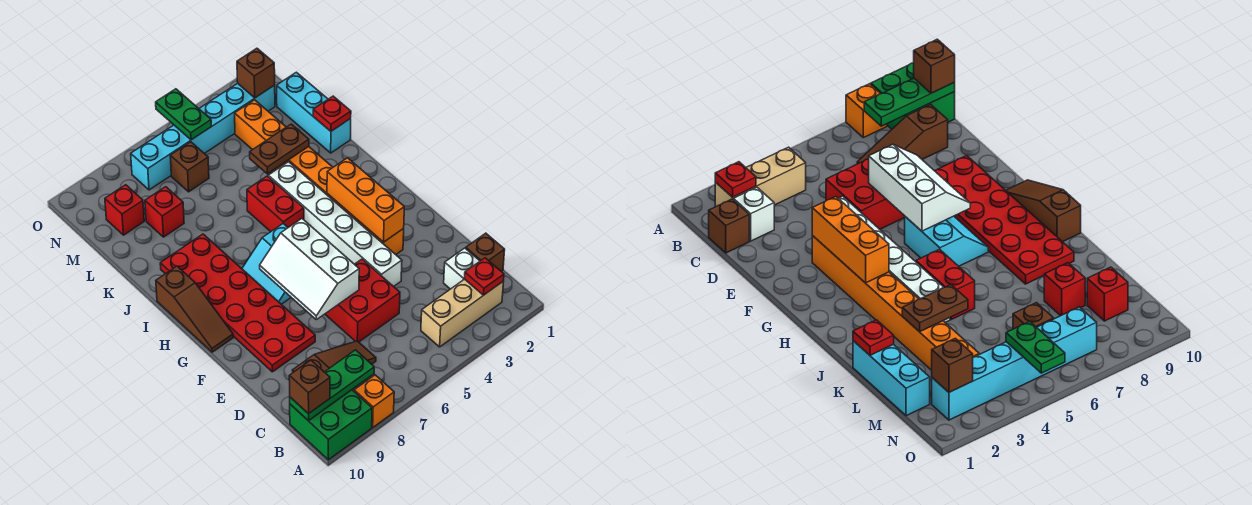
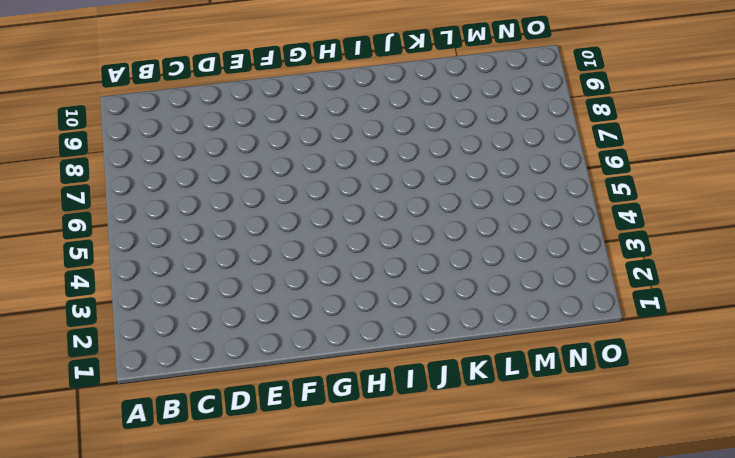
none -> orange 1x1 brick [354,375,394,427]
none -> green 2x2 brick [290,390,372,460]
none -> tan 1x3 brick [421,279,504,347]

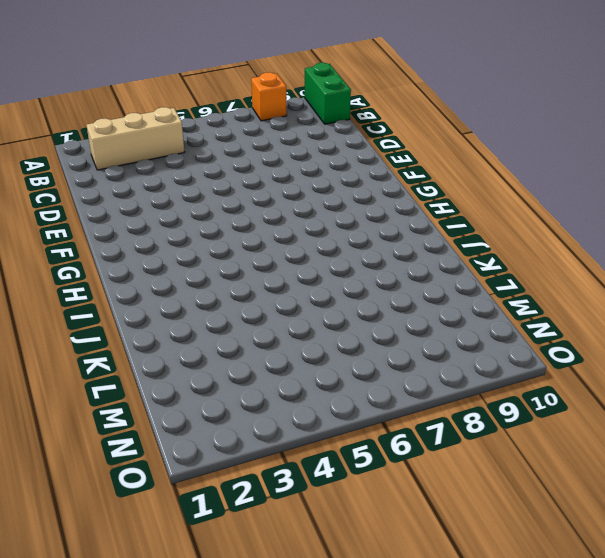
green 1x2 brick [305,63,351,124] -> green 2x2 brick [290,390,372,460]
none -> brown 1x1 brick [466,233,505,271]
none -> white 1x1 brick [444,248,480,289]
none -> brown 1x3 slope [293,341,376,372]

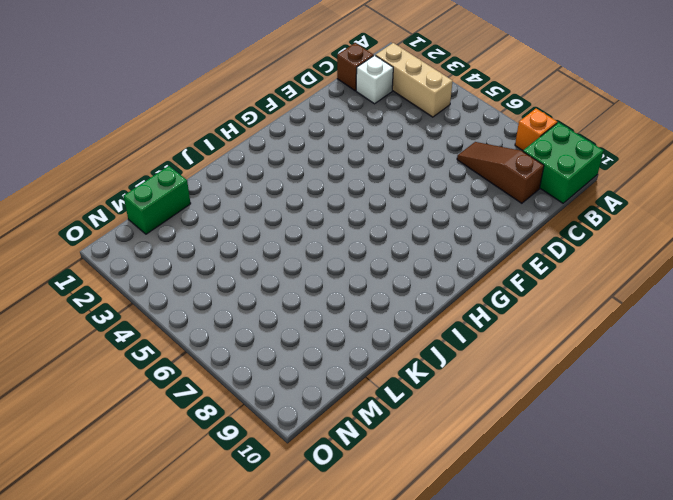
green 1x2 brick [123,166,191,234] -> cyan 1x3 brick [277,72,351,153]
none -> red 2x2 brick [325,259,400,342]
none -> white 1x6 brick [268,162,402,287]
none -> red 2x6 plate [160,234,315,372]

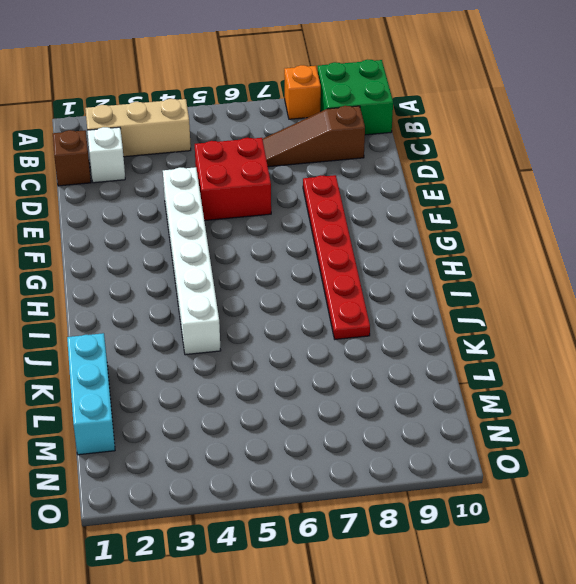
red 1x6 plate [303,175,370,339] -> red 2x6 plate [160,234,315,372]
none -> orange 1x8 brick [235,100,404,255]
none -> cyan 2x2 slope [242,224,291,304]
none -> brown 1x3 slope [156,266,233,352]

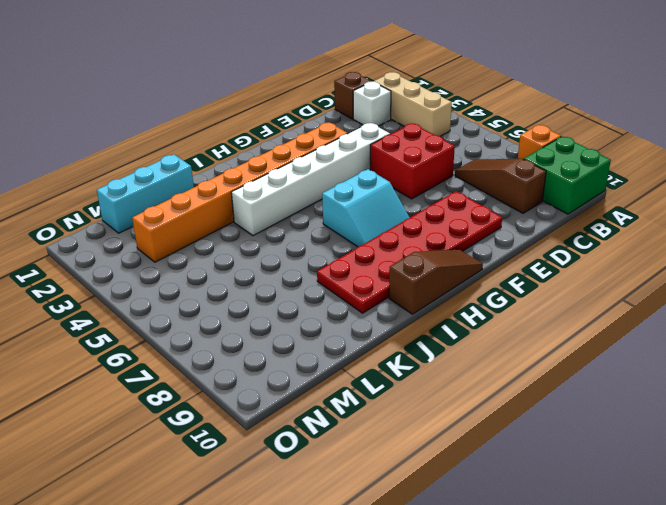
none -> red 1x2 brick [247,176,304,232]
none -> red 1x1 brick [145,187,184,237]
none -> brown 1x1 brick [170,142,209,192]

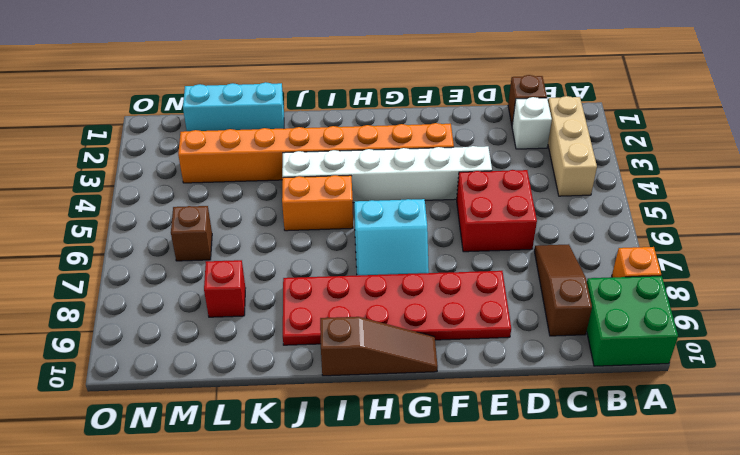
orange 1x2 brick [282,175,353,231] -> red 1x2 brick [247,176,304,232]
none -> red 1x1 brick [105,185,144,235]
none -> cyan 1x6 brick [131,83,275,190]
none -> red 1x1 plate [465,258,504,295]

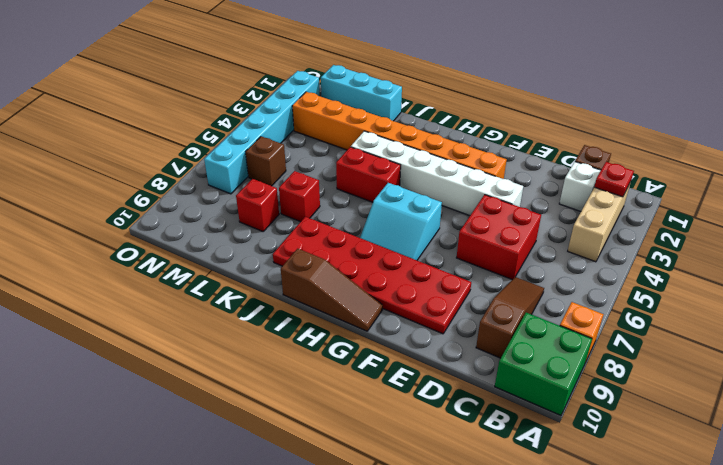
red 1x1 brick [279,171,320,222] -> red 1x1 brick moved to [105,185,144,235]
none -> green 1x3 plate [290,350,374,421]
none -> white 2x3 slope [260,219,359,320]
none -> orange 1x3 brick [327,158,404,242]

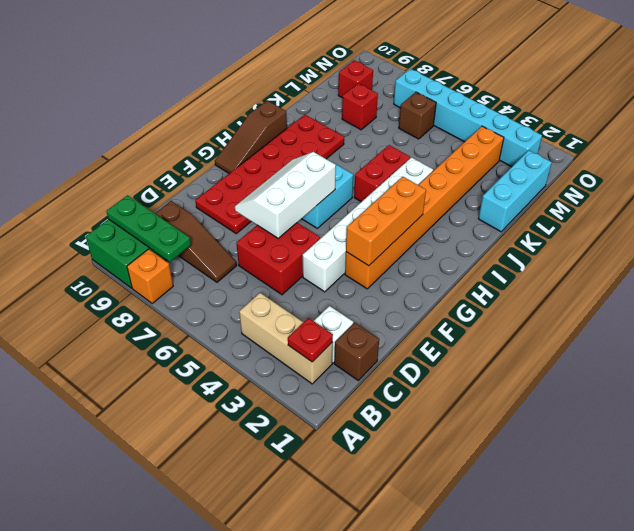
none -> red 1x1 plate [313,96,351,131]
none -> brown 1x2 plate [250,124,309,174]
none -> brown 1x1 brick [237,48,275,98]

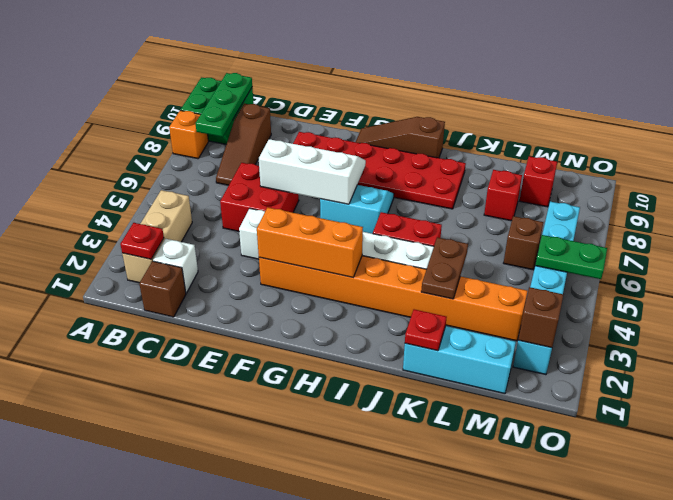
none -> brown 1x1 brick [289,360,330,414]

